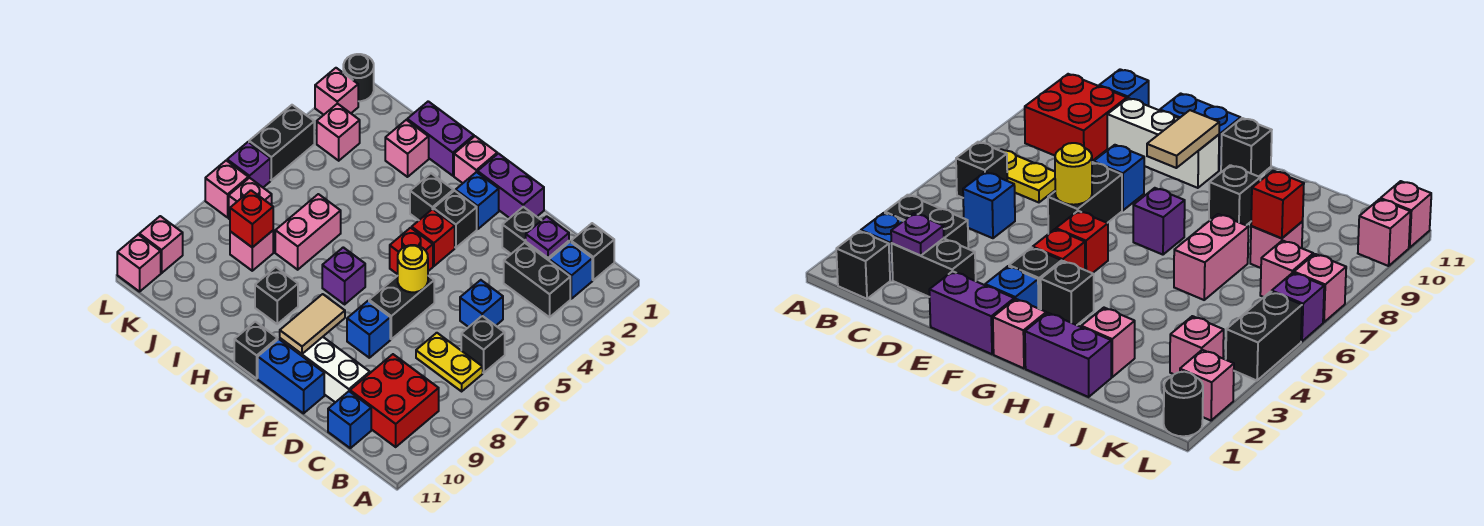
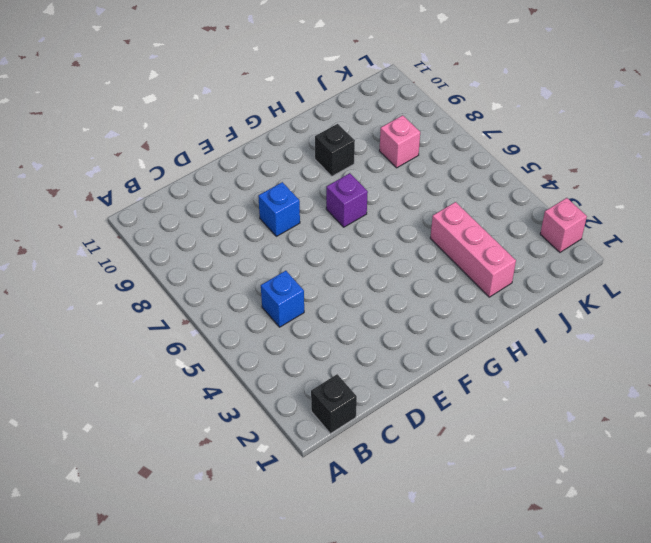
pink 1x3 brick [430,202,516,297] -> pink 1x1 brick [385,120,429,177]
none -> blue 1x1 brick [549,242,592,299]
none -> black 1x2 brick [504,243,570,317]
none -> black 1x1 brick [461,316,505,373]
none -> yellow 1x2 plate [416,333,483,391]

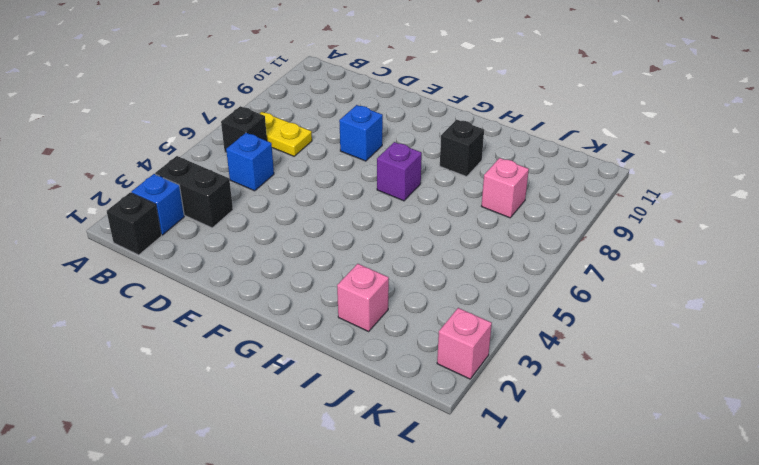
none -> red 2x2 brick [350,354,439,447]
none -> black 1x2 brick [502,207,569,260]
none -> blue 1x1 brick [328,391,371,448]
none -> white 1x3 brick [280,337,370,402]

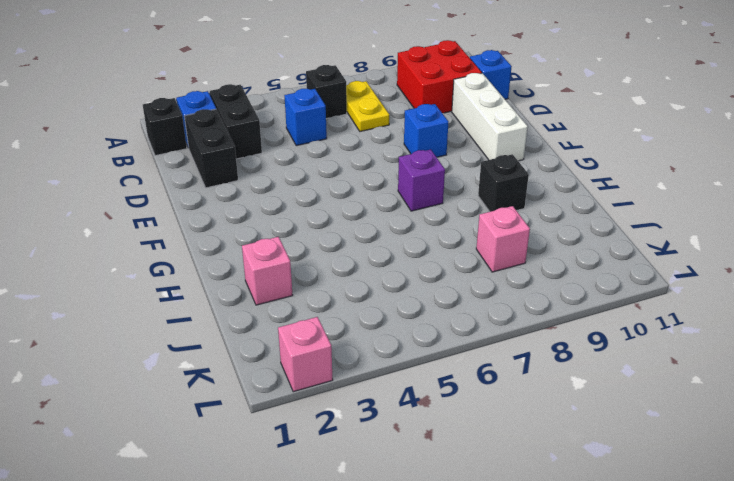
none -> purple 1x2 brick [478,154,544,218]
none -> black 1x2 brick [369,276,434,339]
none -> blue 1x2 brick [258,339,324,413]
none -> blue 1x1 brick [456,172,499,229]

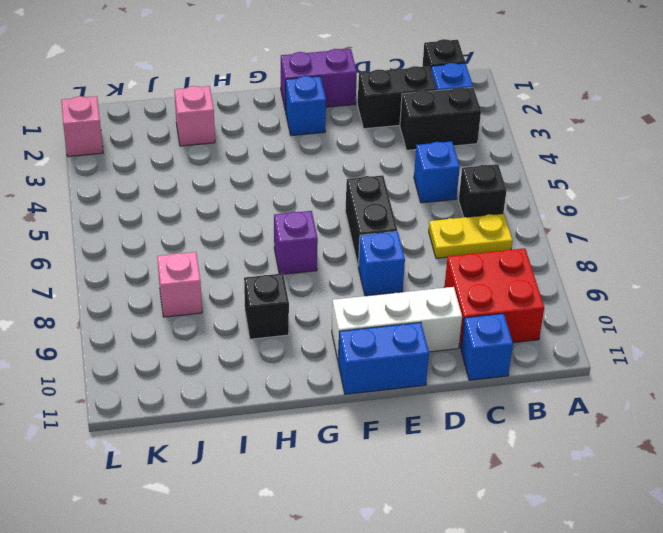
none -> black 1x1 brick [434,191,477,248]
none -> red 1x1 brick [412,209,455,266]
none -> red 1x1 brick [390,228,433,274]
none -> pink 1x1 brick [454,136,497,183]

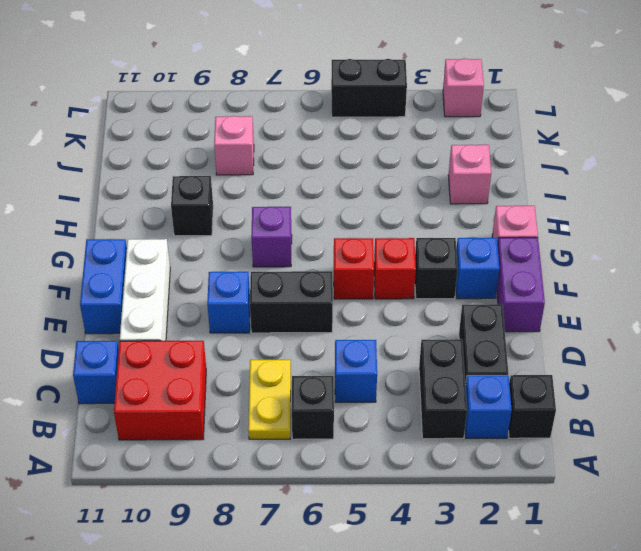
none -> black 1x1 brick [410,173,453,220]
none -> black 1x1 brick [234,322,278,379]
none -> purple 1x2 brick [407,101,474,176]
none -> pink 1x2 brick [275,194,341,270]

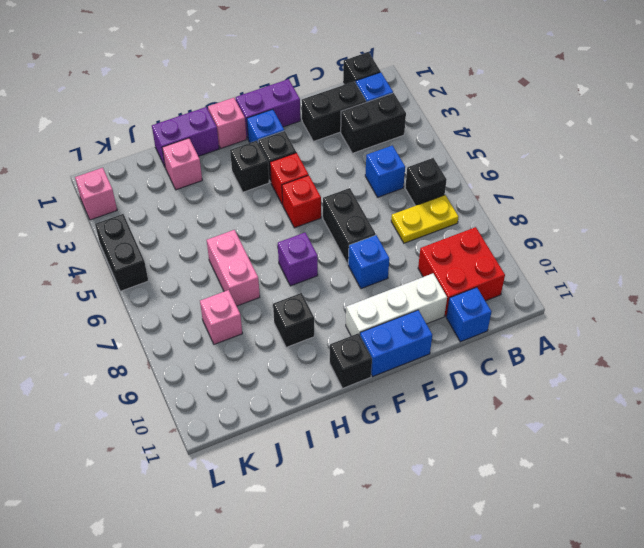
none -> pink 1x1 brick [317,104,360,161]
none -> pink 1x1 brick [229,178,272,219]
none -> black 1x1 round brick [343,54,374,101]
none -> purple 1x1 brick [227,142,270,187]

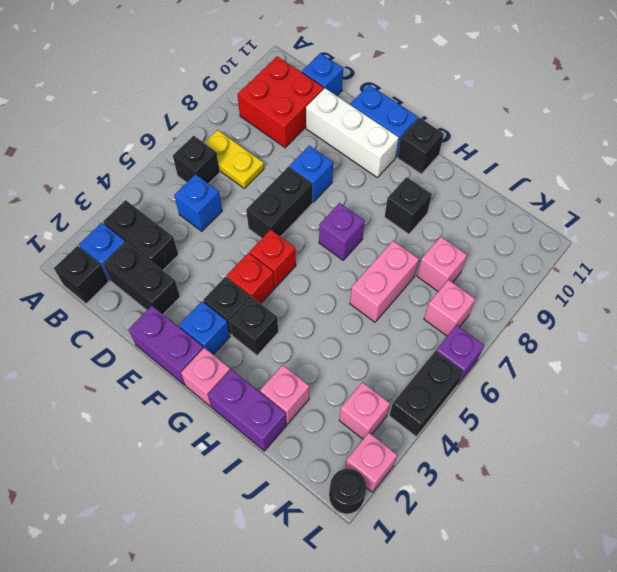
none -> pink 1x1 brick [205,161,248,217]
none -> pink 1x1 brick [139,216,183,273]
none -> pink 1x1 brick [117,235,161,292]
none -> purple 1x1 plate [526,216,569,258]

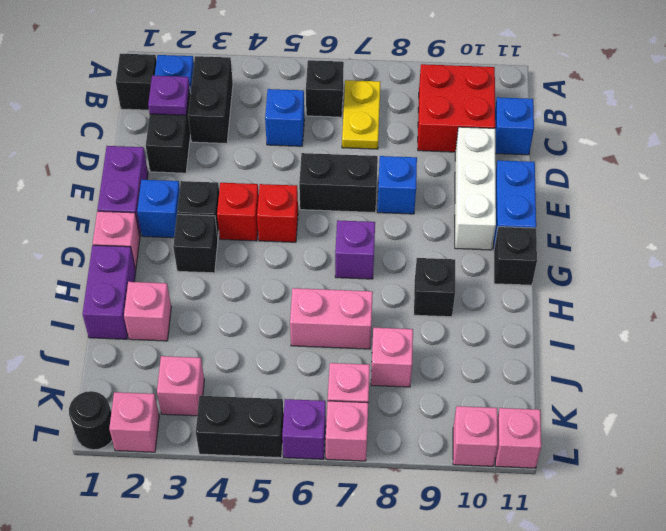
none -> yellow 1x1 round brick [398,245,428,292]
none -> tan 1x2 tile [280,294,345,354]
none -> red 1x1 brick [230,190,273,247]

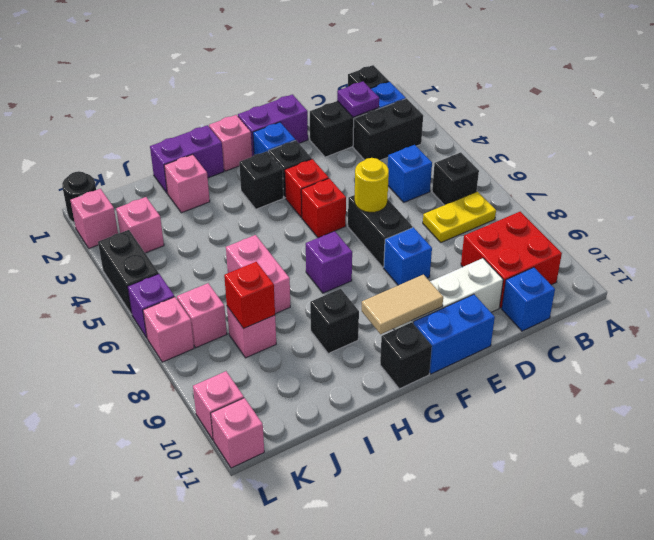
tan 1x2 tile [362,275,443,334] -> tan 1x2 tile turned to [280,294,345,354]

